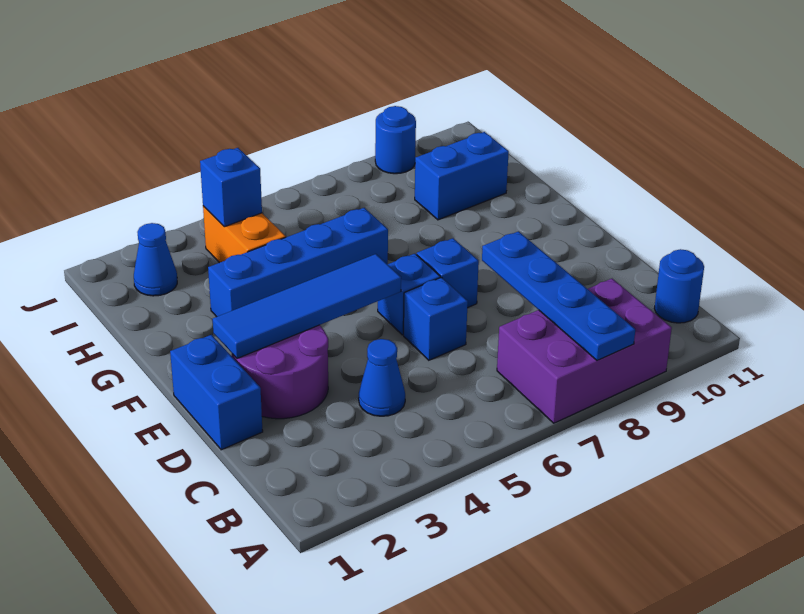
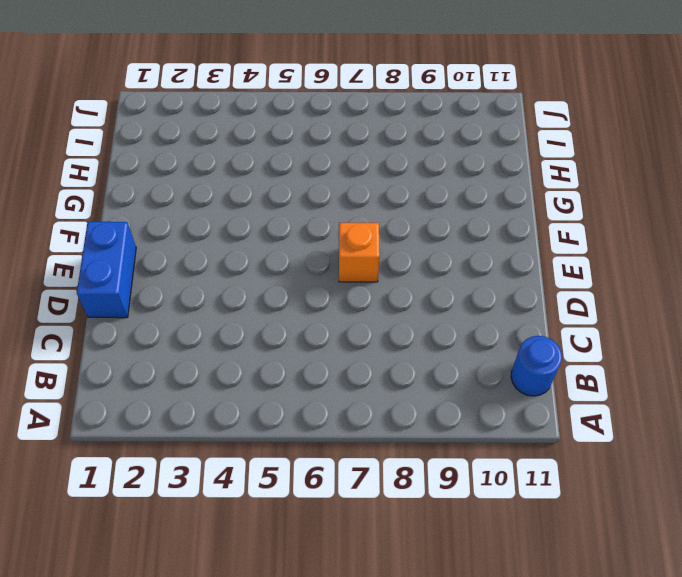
orange 1x1 brick [339,223,380,282] -> blue 1x1 brick [417,238,479,308]
none -> purple 2x3 brick [497,279,672,423]
none -> blue 1x1 cone [359,339,405,416]
none -> purple 2x2 round brick [232,325,328,419]

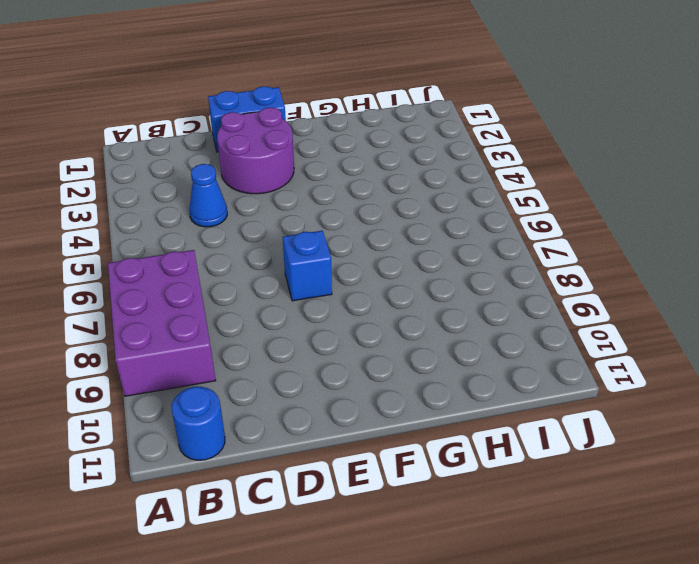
none -> blue 1x1 brick [404,277,468,360]
none -> blue 1x1 brick [378,254,440,335]
none -> blue 1x4 brick [208,208,388,317]

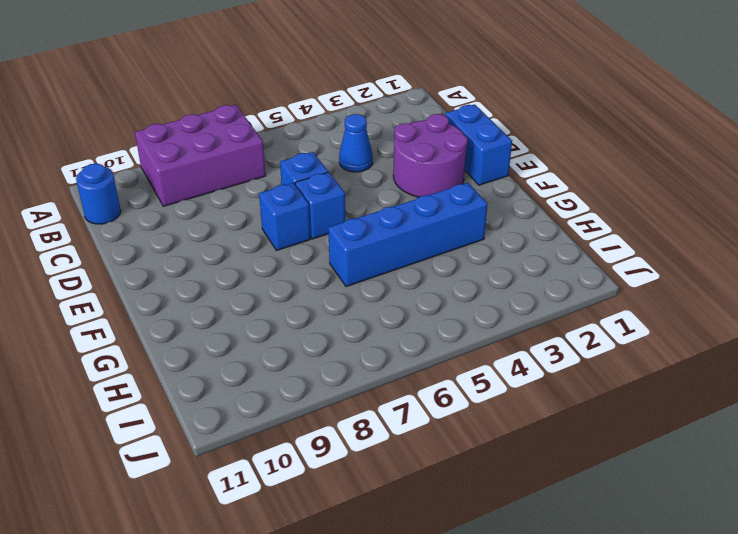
none -> orange 1x2 brick [203,206,286,263]
none -> blue 1x2 brick [415,132,509,220]
none -> blue 1x1 cone [134,223,177,296]

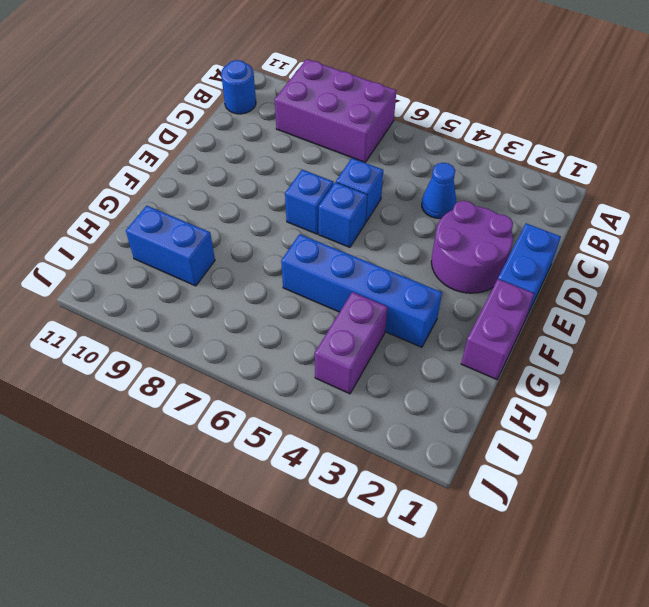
purple 1x2 brick [461,279,534,380] -> none
purple 1x2 brick [315,292,388,394] -> orange 1x2 brick [203,206,286,263]
none -> blue 1x1 cone [134,223,177,296]
none -> blue 1x1 round brick [375,106,416,174]
none -> blue 1x4 plate [482,231,635,360]

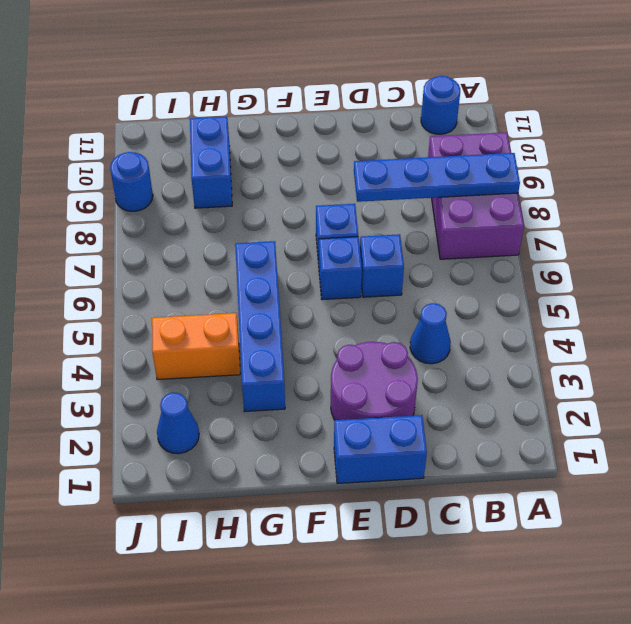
none -> blue 1x4 tile [213,254,401,358]
none -> blue 1x1 brick [200,148,262,227]

